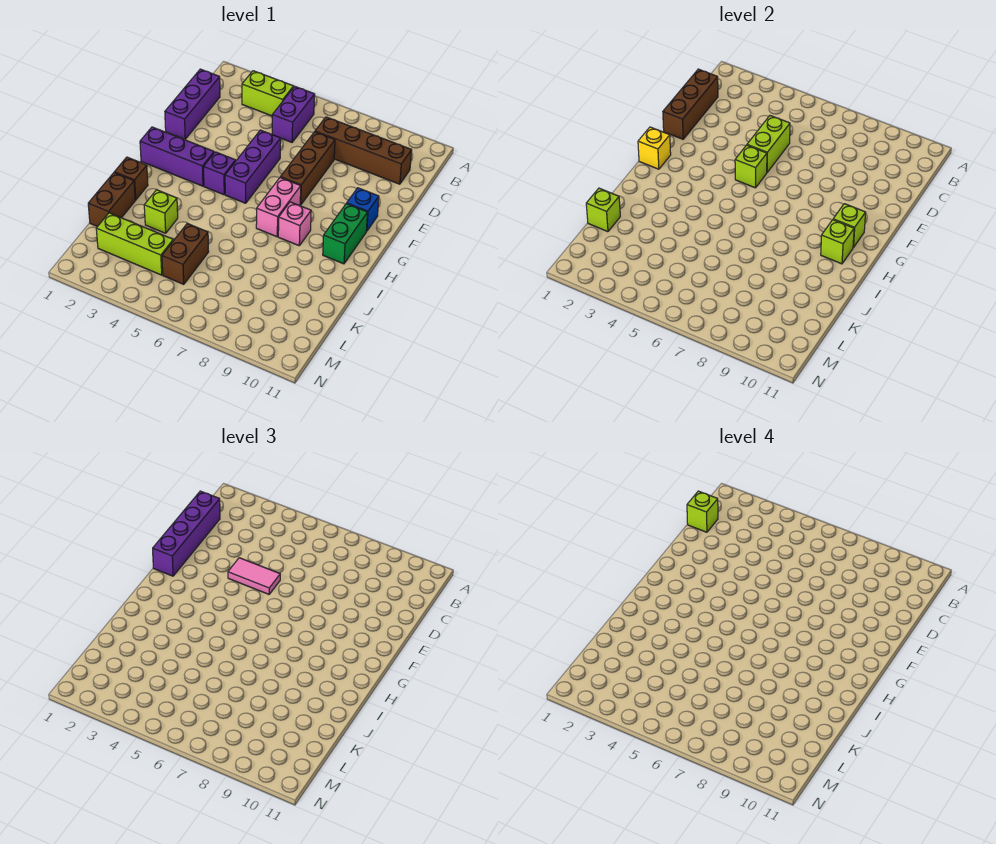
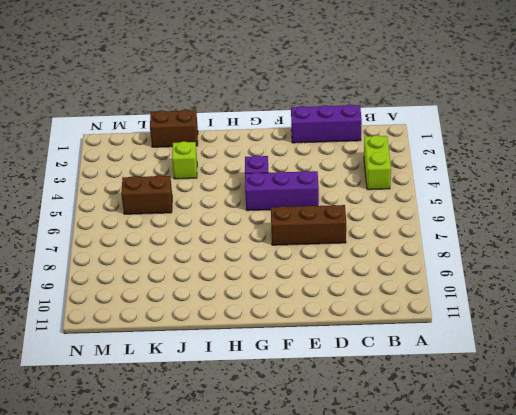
none -> purple 1x2 brick [272,86,315,142]
none -> brown 1x4 brick [315,117,412,184]
none -> blue 1x1 brick [347,188,379,231]

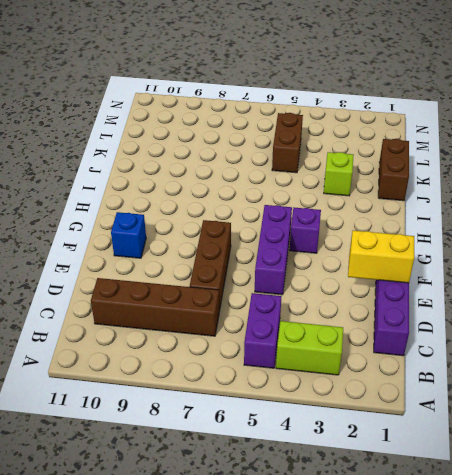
yellow 1x2 brick [348,230,414,283] -> brown 1x3 brick [663,69,718,139]
none -> purple 1x3 brick [140,127,214,186]
none -> pink 1x2 brick [256,178,301,237]
none -> green 1x2 brick [323,204,368,264]

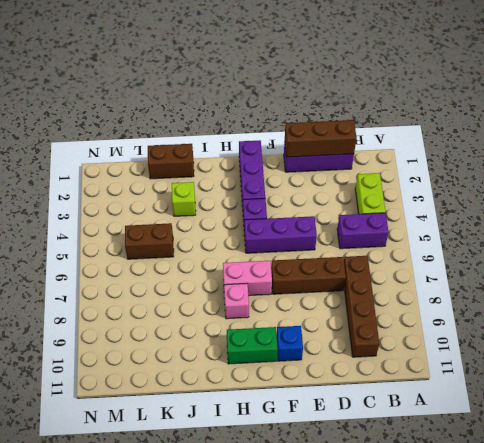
none -> brown 1x1 brick [115,157,148,200]
none -> lime 1x3 brick [96,213,173,275]
none -> lime 1x2 brick [747,116,790,172]

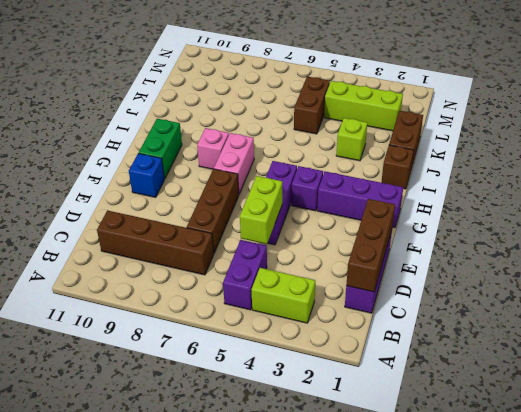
none -> lime 1x1 brick [735,145,767,188]
none -> yellow 1x1 brick [638,127,671,169]
none -> lime 1x1 brick [833,204,866,247]

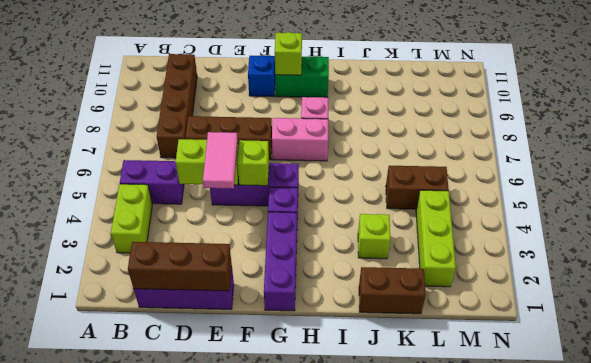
none -> brown 1x1 brick [115,157,148,200]
none -> yellow 1x1 brick [638,127,671,169]
none -> lime 1x1 brick [821,220,854,264]

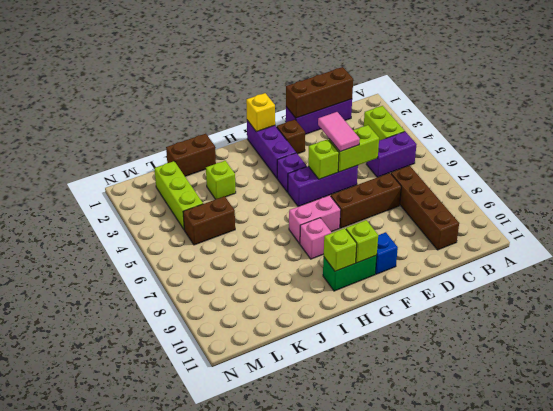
brown 1x1 brick [277,120,305,154] -> brown 1x1 brick moved to [115,157,148,200]
none -> lime 1x1 brick [586,188,620,232]
none -> purple 1x4 brick [153,491,220,576]
none -> lime 1x1 brick [687,491,718,532]

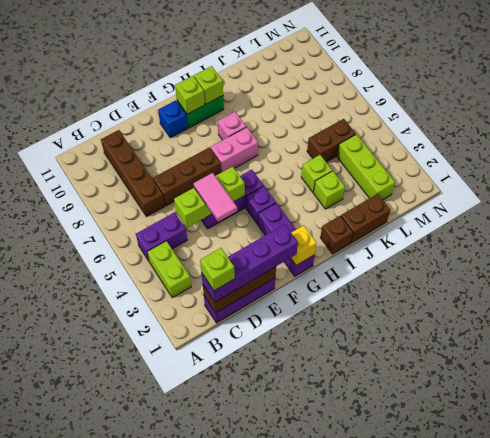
lime 1x1 brick [301,155,332,193] -> lime 1x1 brick moved to [586,188,620,232]

